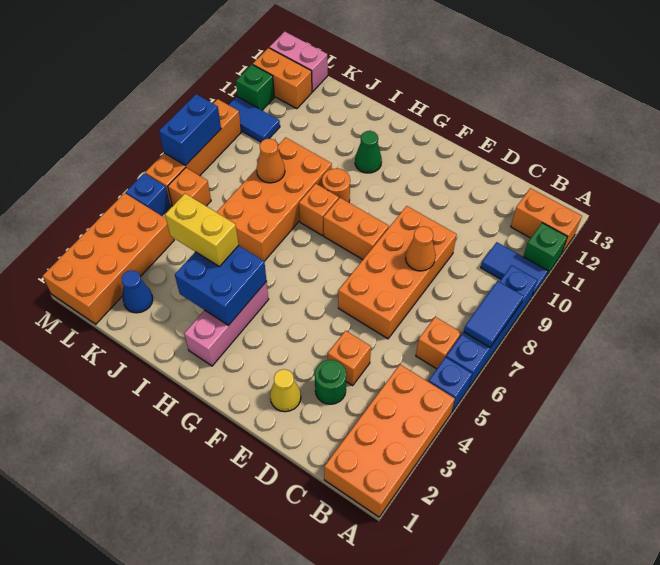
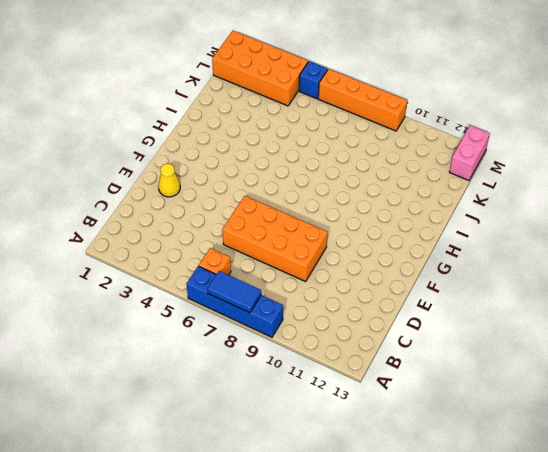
none -> orange 2x4 brick [324,365,455,517]
none -> blue 1x1 brick [429,357,472,413]
none -> blue 1x2 tile [481,242,548,296]
none -> green 1x1 brick [523,223,567,275]

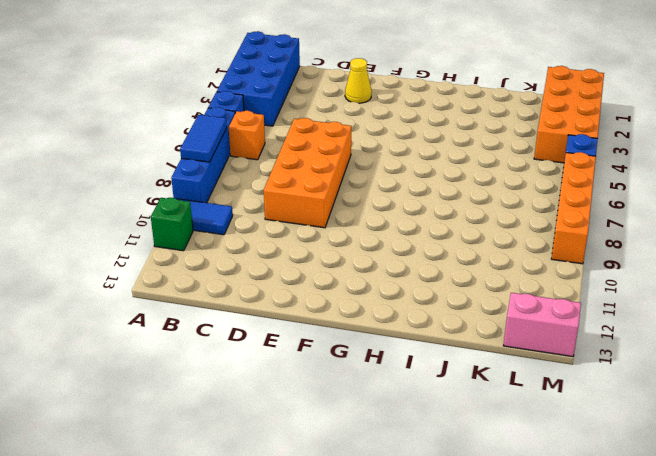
blue 2x4 brick [217,31,300,126] -> orange 2x4 brick [324,365,455,517]
none -> orange 1x2 brick [511,188,582,254]
none -> green 1x1 round brick [315,360,346,404]
none -> orange 1x1 brick [328,331,371,385]
none -> orange 1x2 brick [323,198,389,260]

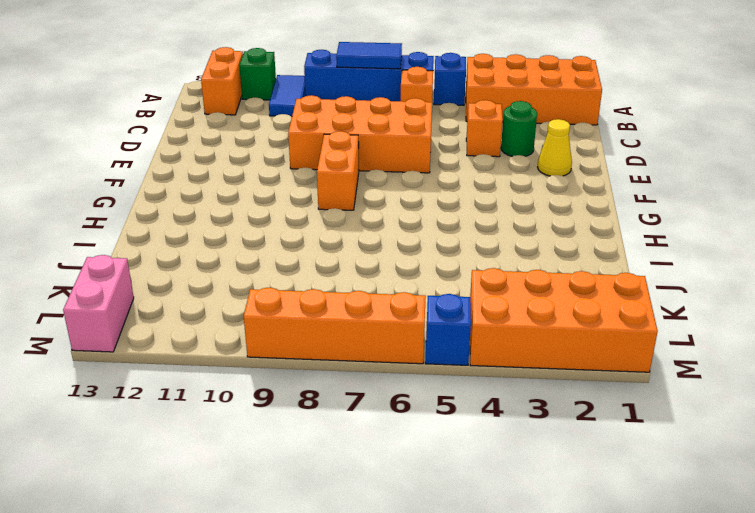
none -> pink 1x3 brick [184,281,269,366]
none -> orange 1x1 brick [299,184,339,236]
none -> orange 1x1 round brick [322,168,350,202]
none -> green 1x1 cone [355,131,382,173]

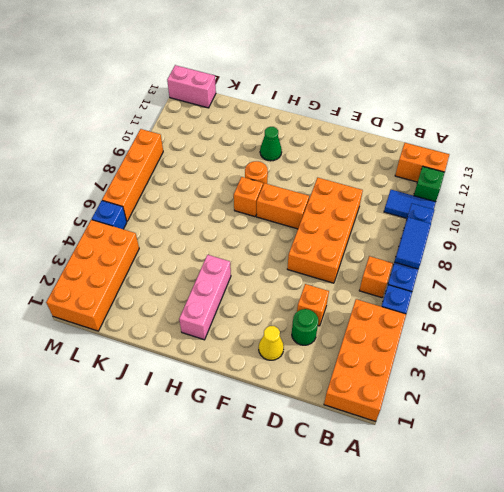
none -> orange 2x4 brick [217,137,332,261]
none -> blue 1x1 cone [122,270,153,313]
none -> orange 1x1 brick [168,168,211,206]
none -> blue 1x2 tile [229,97,280,142]

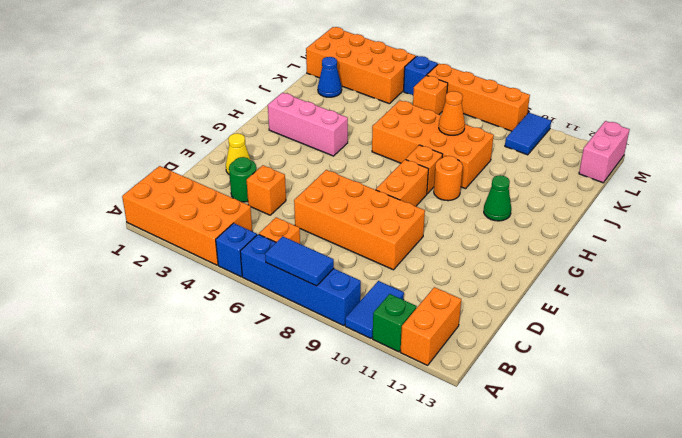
none -> orange 1x2 brick [253,48,312,109]
none -> green 1x1 brick [236,65,274,110]
none -> orange 1x1 cone [405,226,436,271]
none -> blue 2x2 brick [175,246,267,325]

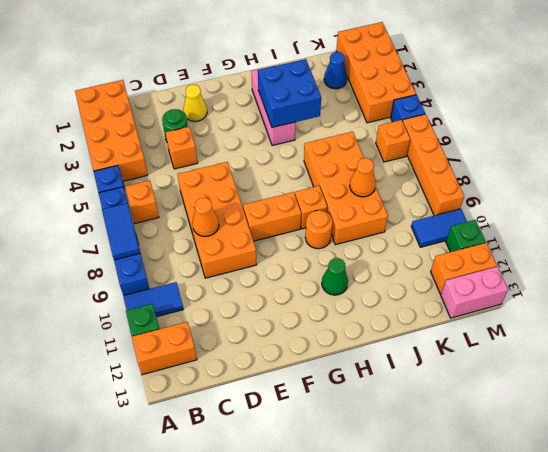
none -> blue 1x2 brick [159,94,221,165]
none -> yellow 1x2 brick [165,194,239,266]

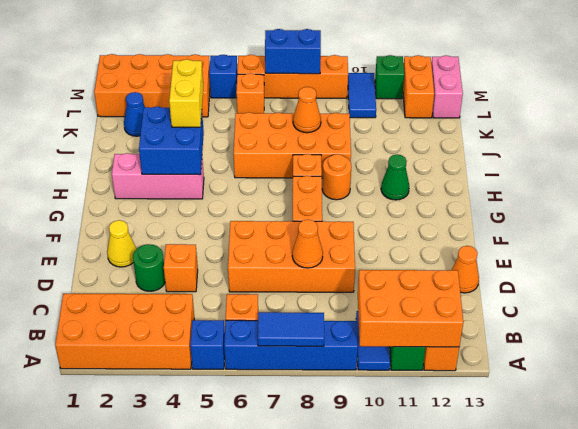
orange 2x3 brick [358,270,463,347] -> none
orange 1x1 cone [452,246,479,293] -> none

